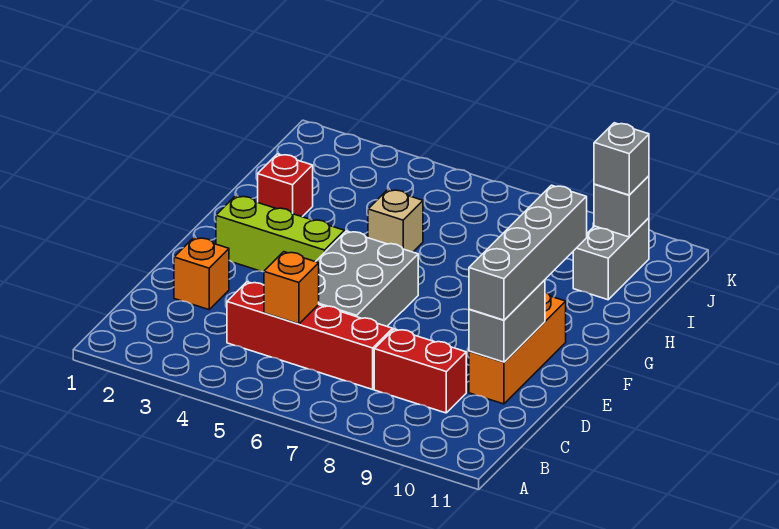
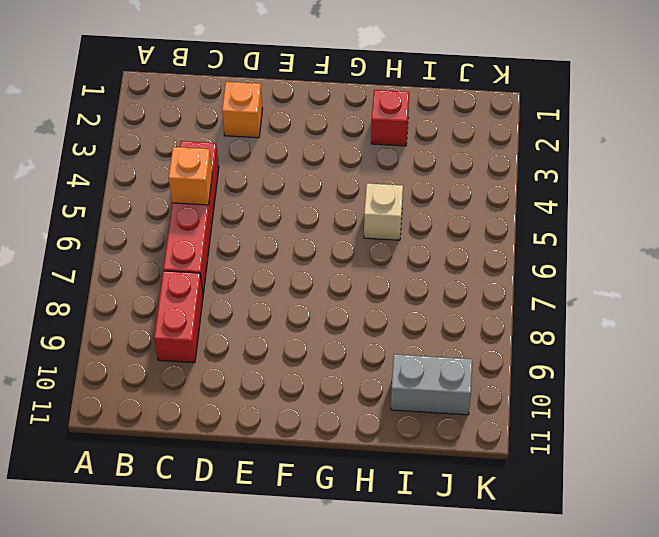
none -> grey 2x3 brick [316,231,418,326]
none -> orange 1x3 brick [469,292,566,404]
none -> lime 1x3 brick [216,196,345,272]

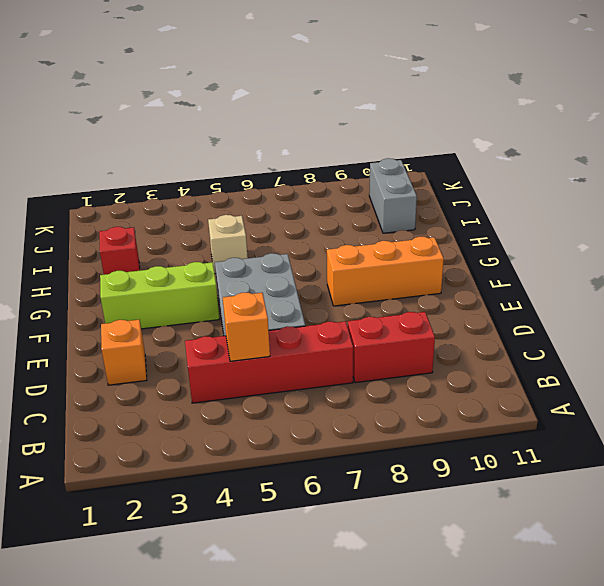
orange 1x3 brick [327,237,444,306] -> orange 1x3 brick turned to [469,292,566,404]
none -> grey 1x2 brick [469,280,545,362]
none -> grey 1x1 brick [594,176,649,237]
none -> grey 1x4 brick [469,185,587,320]

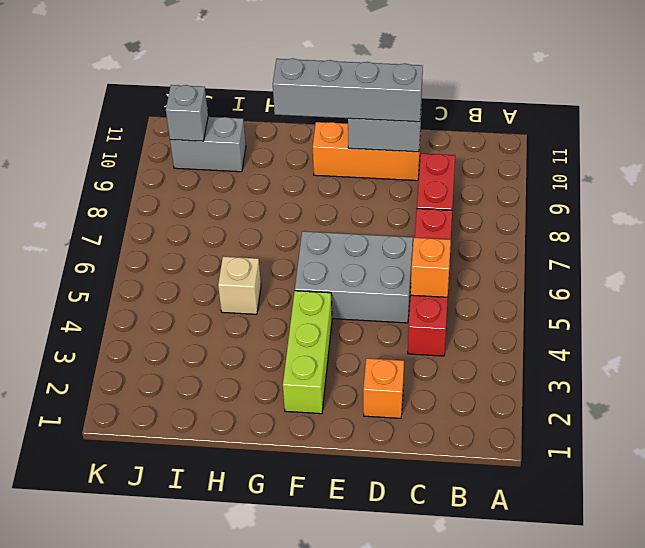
none -> red 1x1 brick [258,154,313,217]
none -> grey 1x1 brick [594,123,649,195]

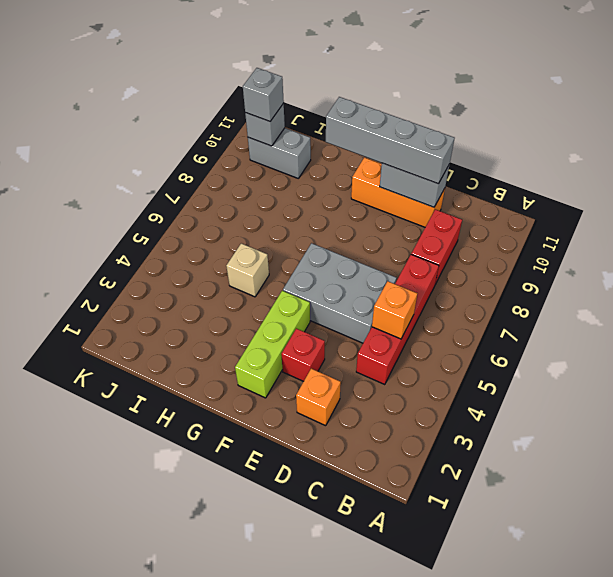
red 1x1 brick [281,328,325,381] -> red 1x1 brick moved to [258,154,313,217]

